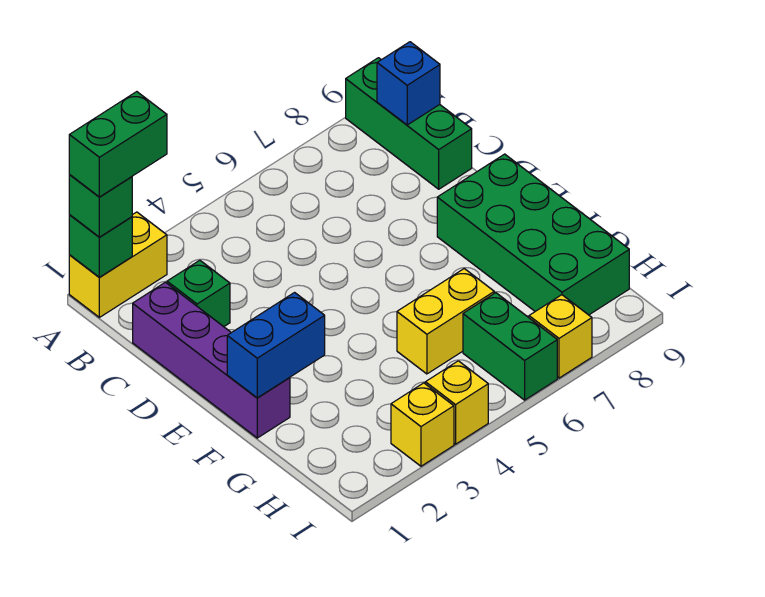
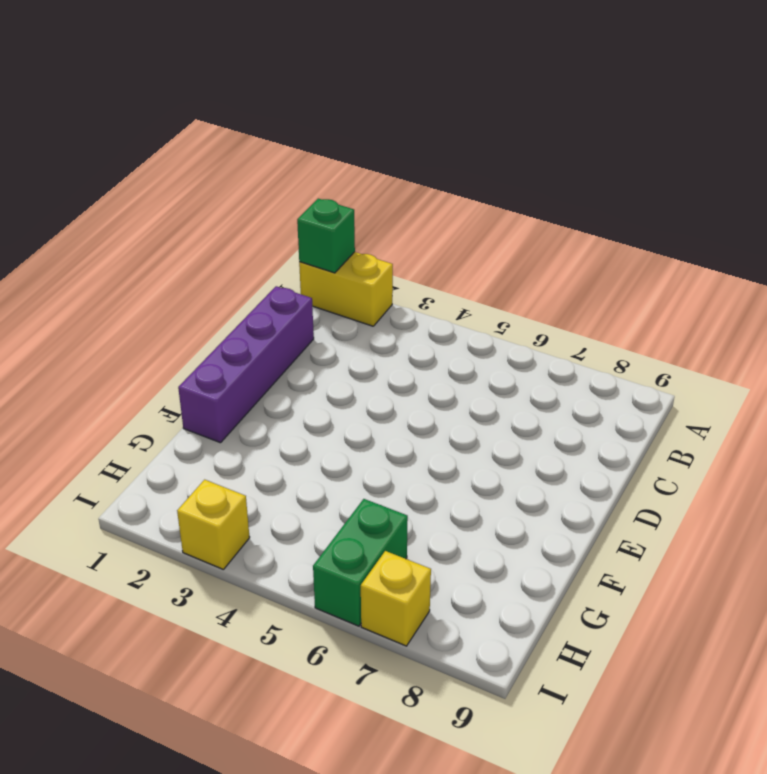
none -> green 1x3 brick [346,58,472,189]
none -> green 1x1 brick [167,260,230,327]
none -> green 2x4 brick [437,154,629,315]

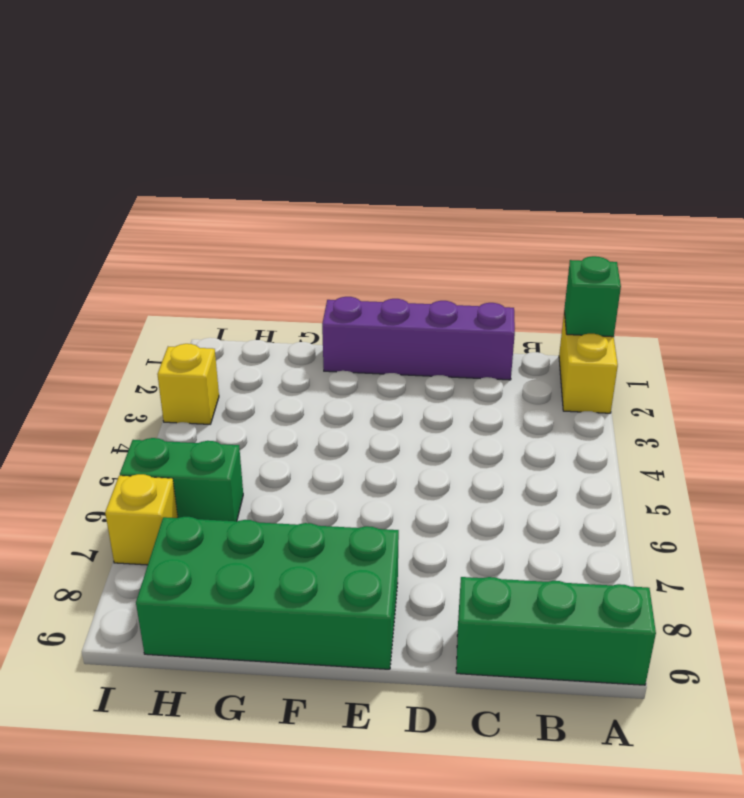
none -> green 1x1 brick [167,260,230,327]
none -> yellow 1x2 brick [397,269,494,374]
none -> yellow 1x1 brick [425,361,488,444]

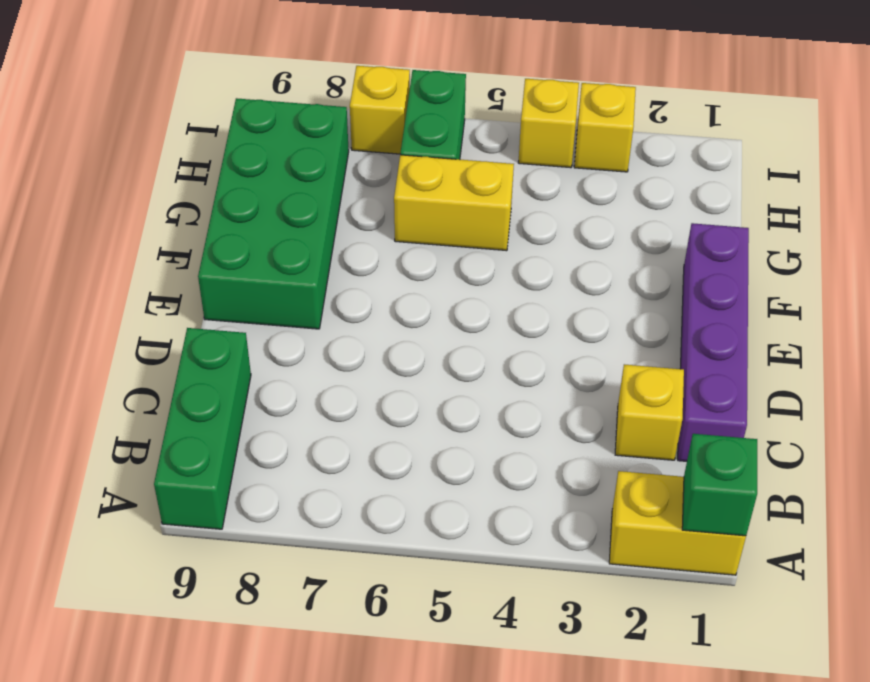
yellow 1x1 brick [615,364,684,460] -> green 1x1 brick [167,260,230,327]
none -> blue 1x1 brick [377,42,440,125]
none -> blue 1x2 brick [227,293,325,398]
none -> green 1x1 brick [69,175,132,237]

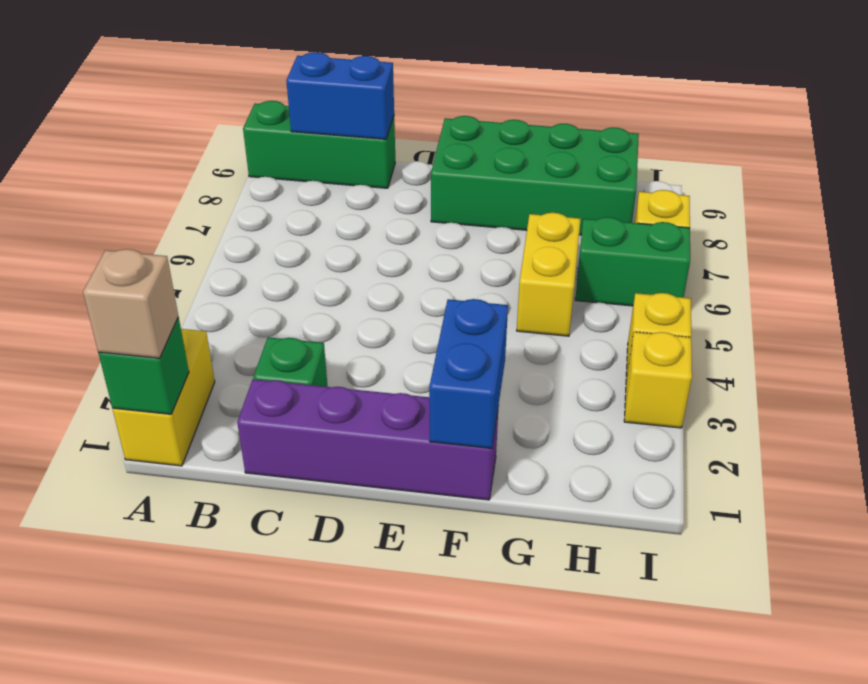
tan 1x1 brick [83,249,178,358] -> green 1x1 brick [69,175,132,237]
blue 1x2 brick [286,52,394,139] -> blue 1x1 brick [377,42,440,125]
none -> green 1x2 brick [69,92,167,197]

